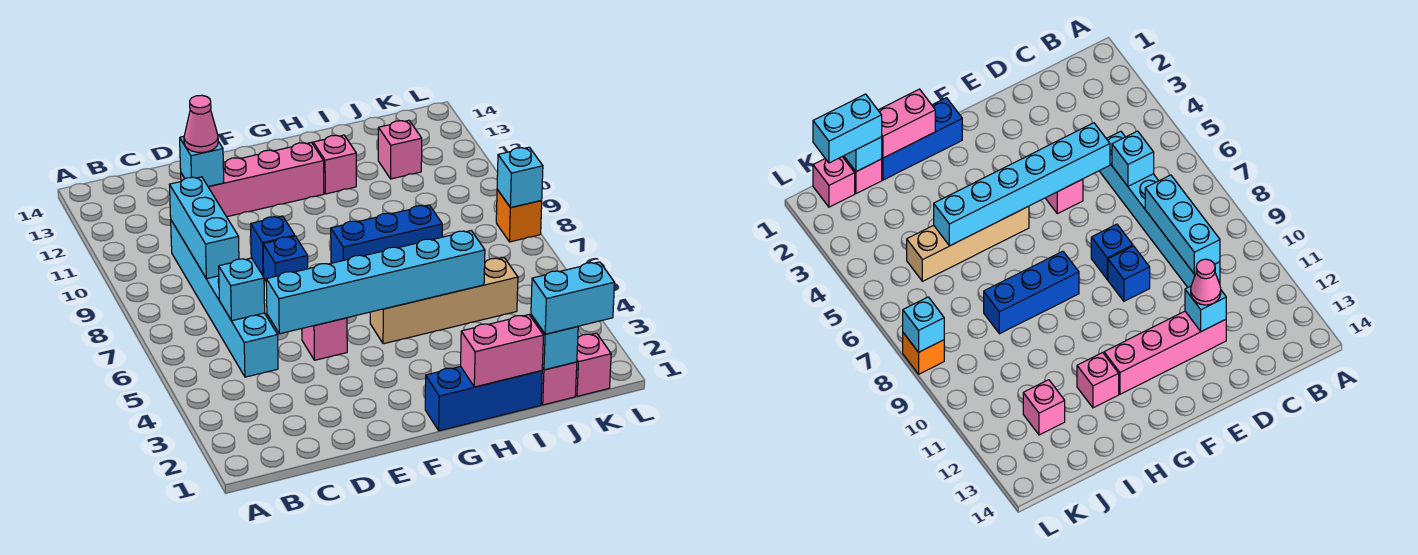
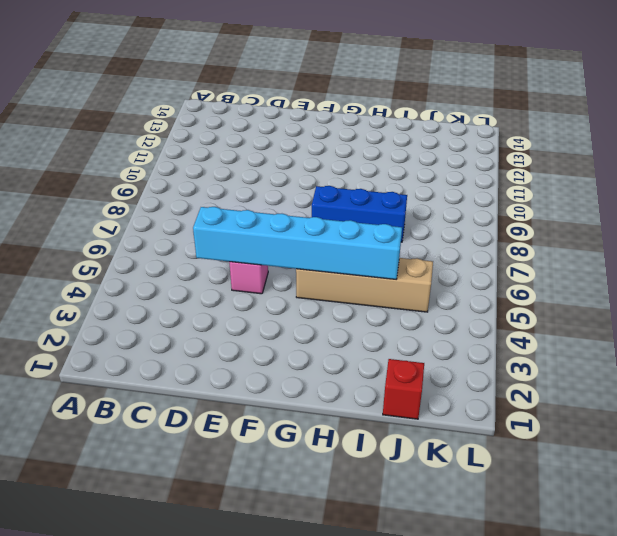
red 1x1 brick [383,359,424,419] -> pink 1x1 brick [541,362,577,405]
none -> cyan 1x6 brick [171,220,278,377]
none -> pink 1x4 brick [181,142,324,217]
none -> blue 1x1 brick [263,236,308,281]

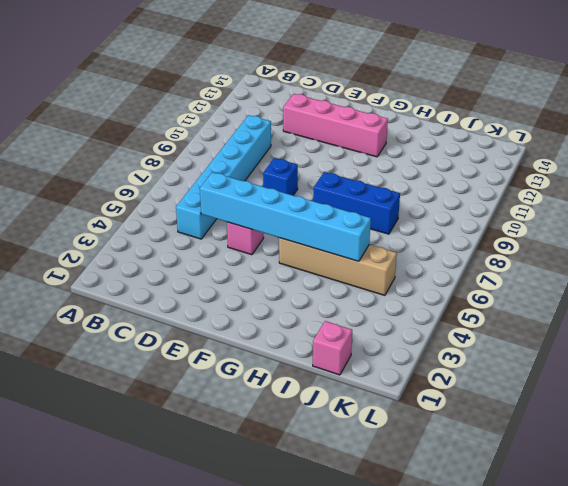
none -> blue 1x1 brick [251,216,295,277]
none -> blue 1x3 brick [425,367,542,431]
none -> pink 1x1 brick [313,135,356,194]

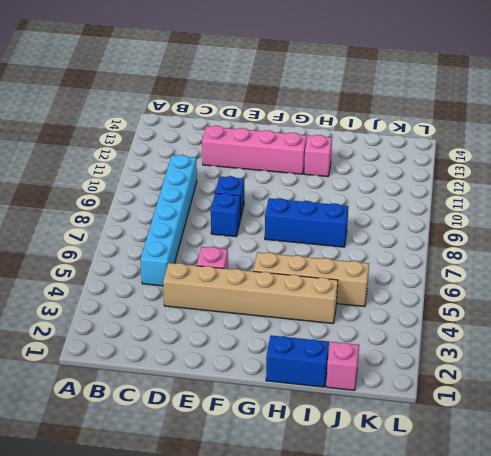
tan 1x6 brick [163,263,338,324] -> none
blue 1x2 brick [266,335,329,387] -> blue 1x3 brick [425,367,542,431]
none -> pink 1x1 brick [378,120,422,179]
none -> pink 1x1 brick [576,333,611,396]
none -> orange 1x1 brick [496,190,542,242]

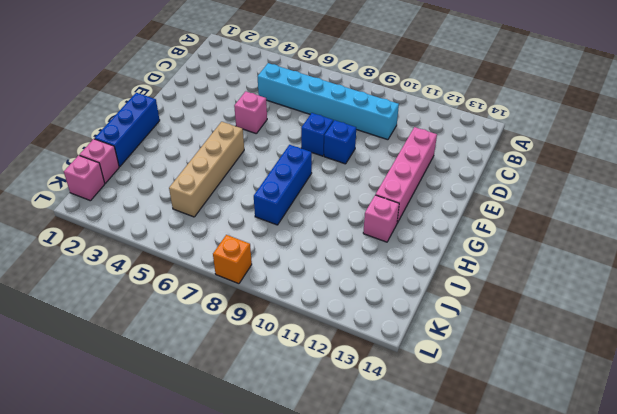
none -> pink 1x1 brick [378,120,422,179]
none -> cyan 1x1 brick [219,258,265,321]
none -> cyan 1x3 brick [169,177,239,279]

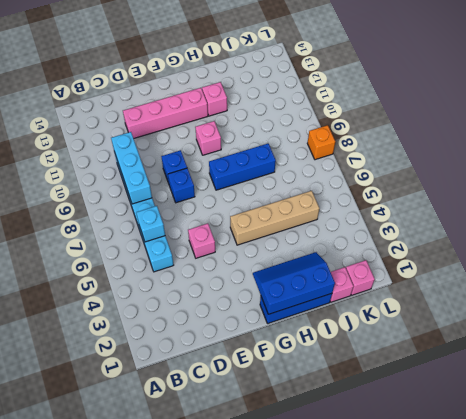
blue 2x3 slope [253,252,335,314] -> pink 1x2 brick [461,315,543,387]
pink 1x1 brick [195,121,221,155] -> pink 1x1 brick moved to [378,120,422,179]
none -> cyan 1x6 brick [266,231,485,334]
none -> cyan 1x1 brick [180,136,224,187]
none -> cyan 1x1 brick [531,315,578,370]

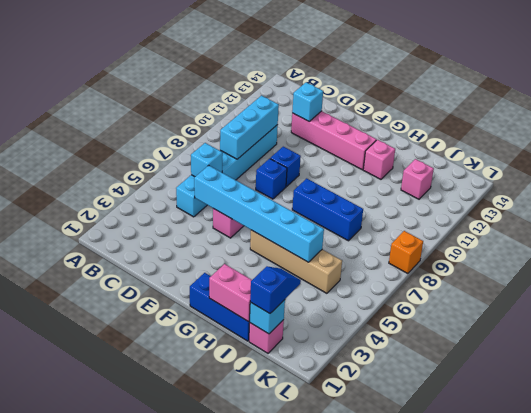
blue 1x2 slope [250,266,301,314] -> cyan 1x2 brick [531,262,615,334]
none -> pink 1x1 brick [576,333,611,396]
none -> cyan 1x1 brick [497,147,543,208]
none -> pink 1x1 cone [184,95,218,152]

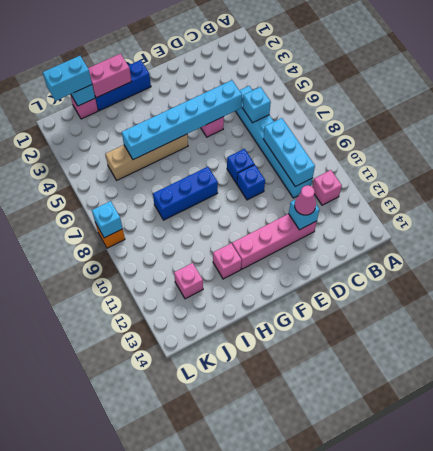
pink 1x1 brick [312,170,342,205] -> pink 1x1 brick moved to [576,333,611,396]

